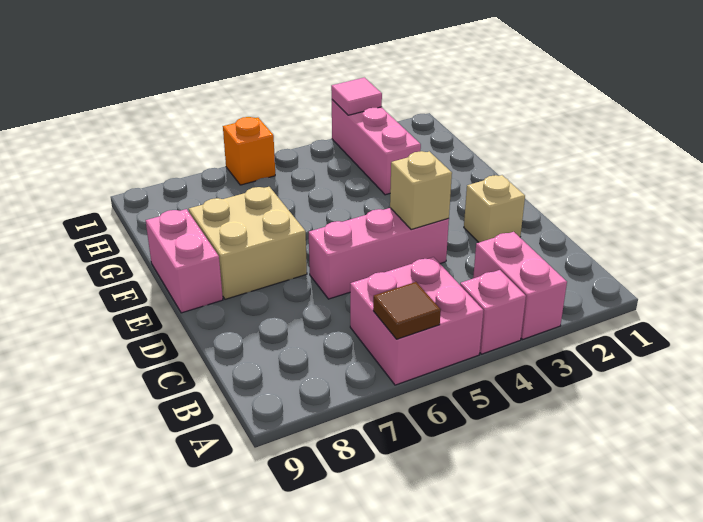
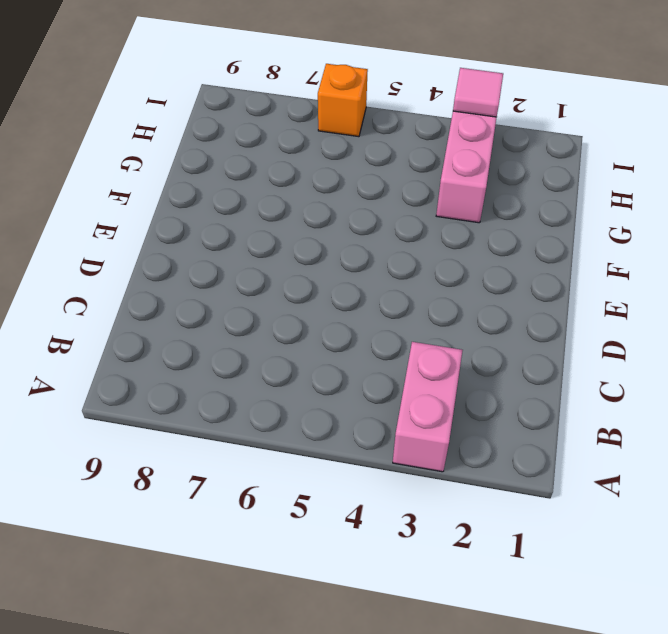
none -> pink 1x1 brick [460,270,526,354]
none -> pink 2x2 brick [350,257,483,385]
none -> tan 1x1 brick [464,175,525,242]

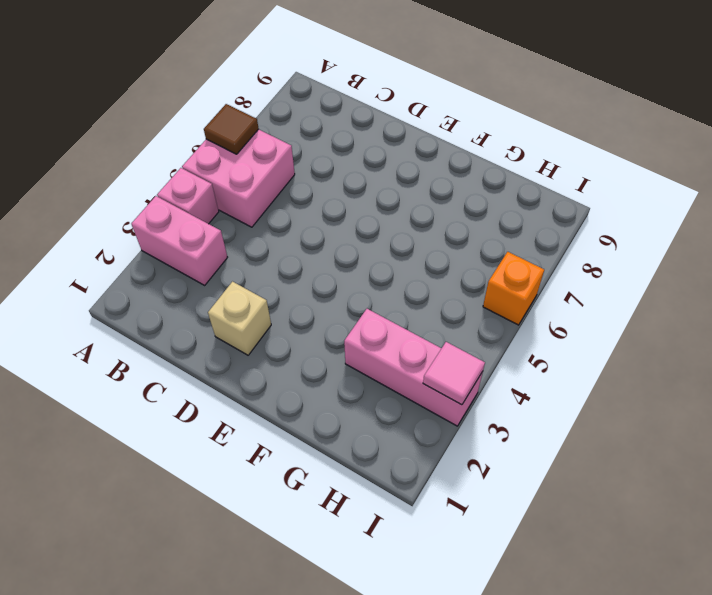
none -> pink 1x3 brick [309,208,449,299]
none -> tan 2x2 brick [189,187,307,299]
none -> pink 1x2 brick [146,209,223,313]

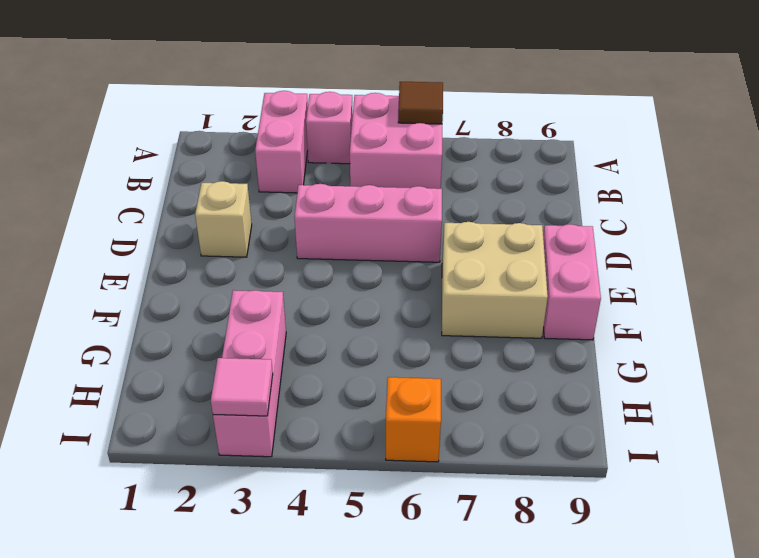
none -> tan 1x1 brick [390,151,452,230]

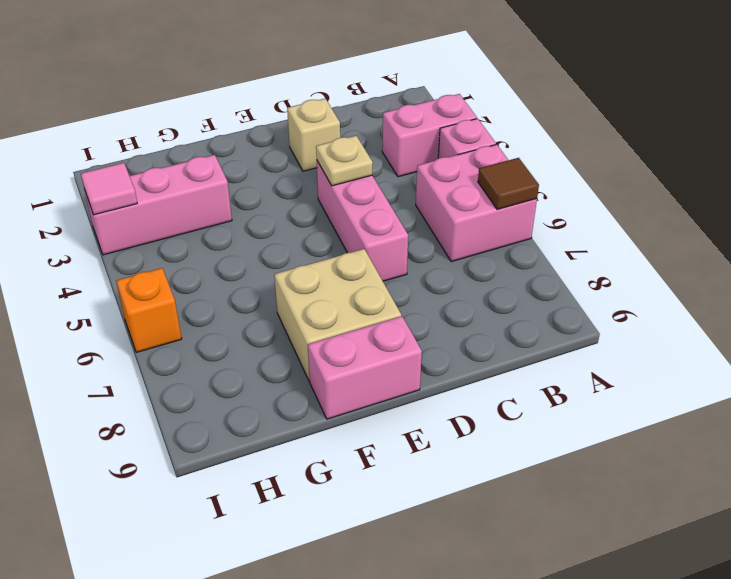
tan 1x1 plate [316,136,373,186] -> tan 1x1 brick [390,151,452,230]

